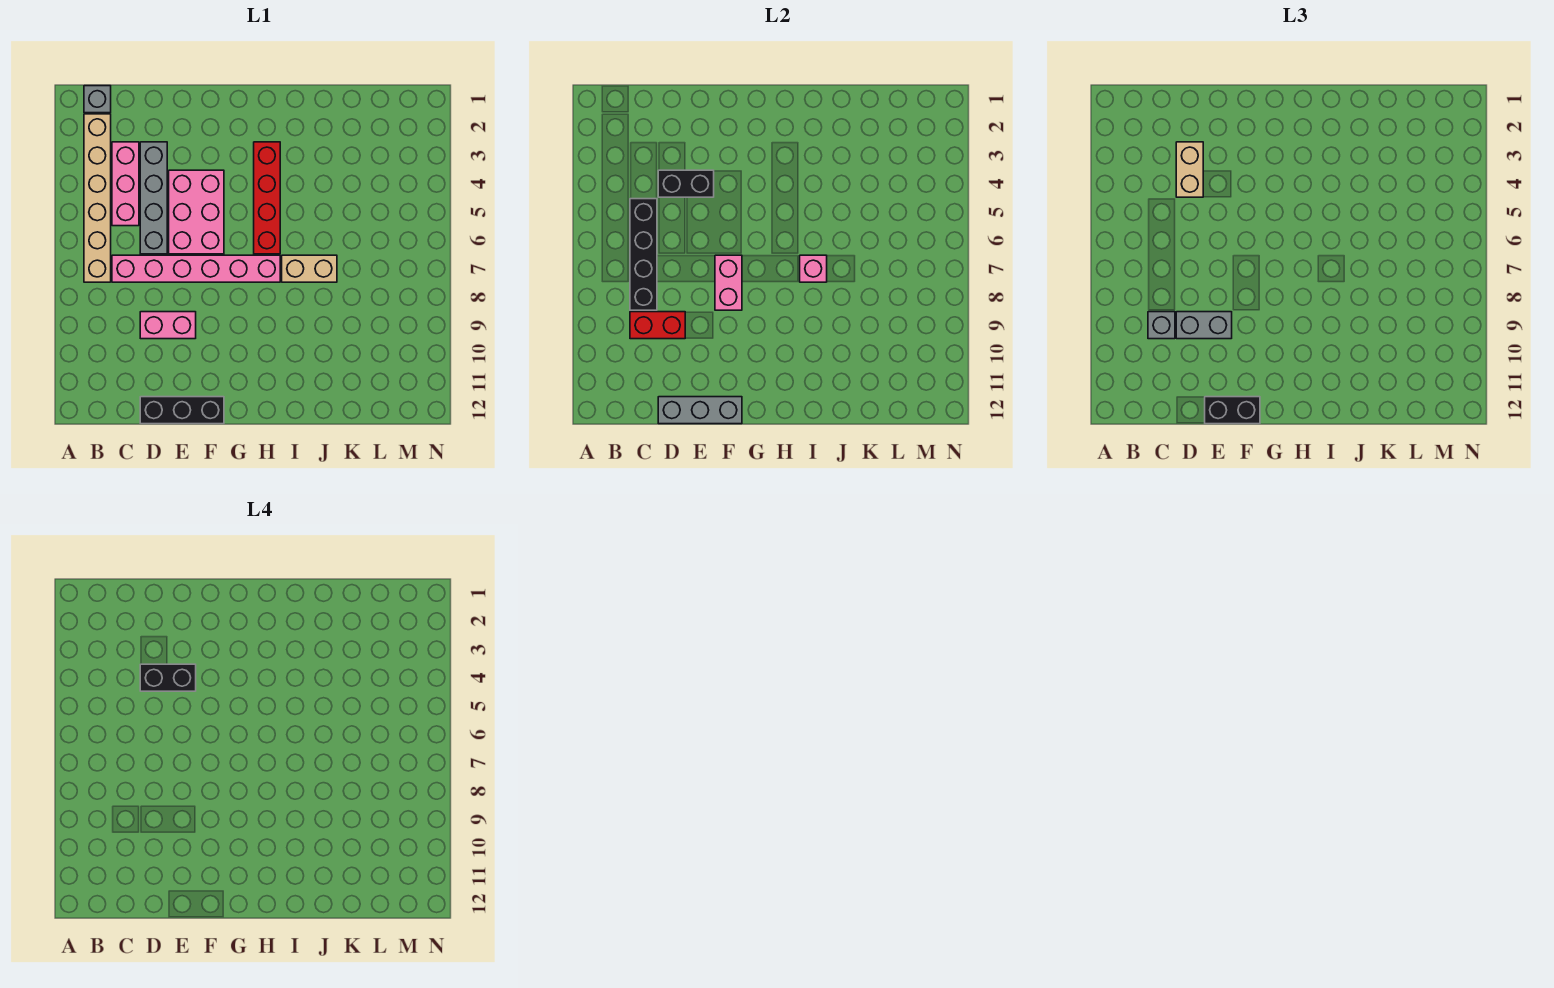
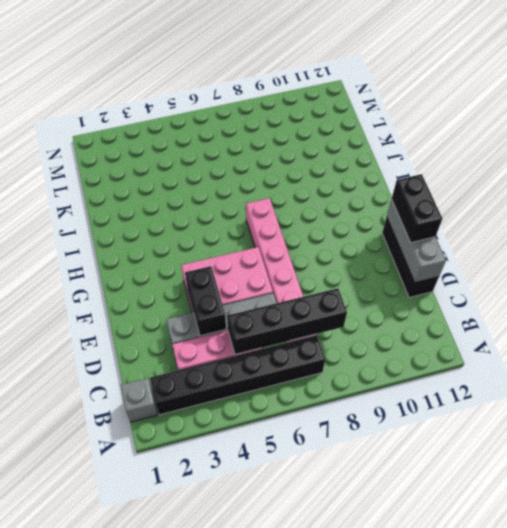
black 1x6 brick [150,335,325,415] -> tan 1x6 brick [84,114,111,282]
none -> pink 1x2 brick [140,312,196,339]
none -> red 1x4 brick [254,142,280,254]
none -> tan 1x2 brick [282,255,337,282]

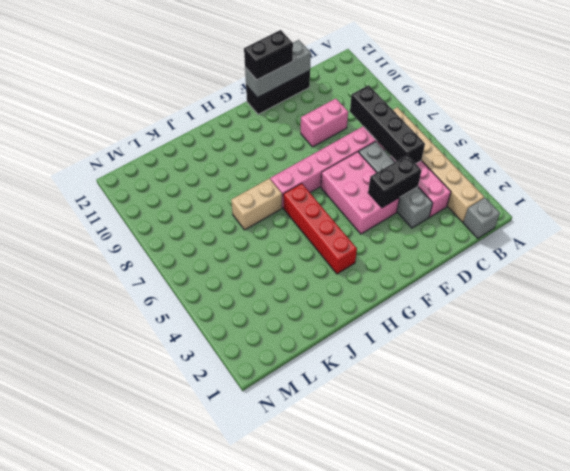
none -> red 1x2 brick [630,312,685,339]
none -> pink 1x2 brick [715,255,742,310]
none -> pink 1x1 brick [800,255,827,282]

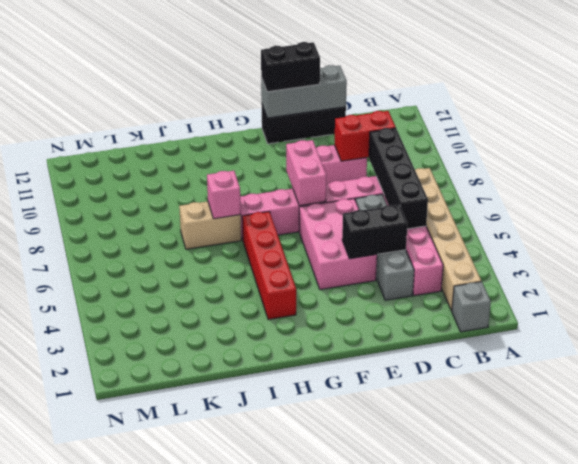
none -> grey 1x1 brick [1148,312,1175,339]
none -> tan 1x2 brick [1176,142,1203,197]
none -> grey 1x2 brick [1176,312,1232,339]

